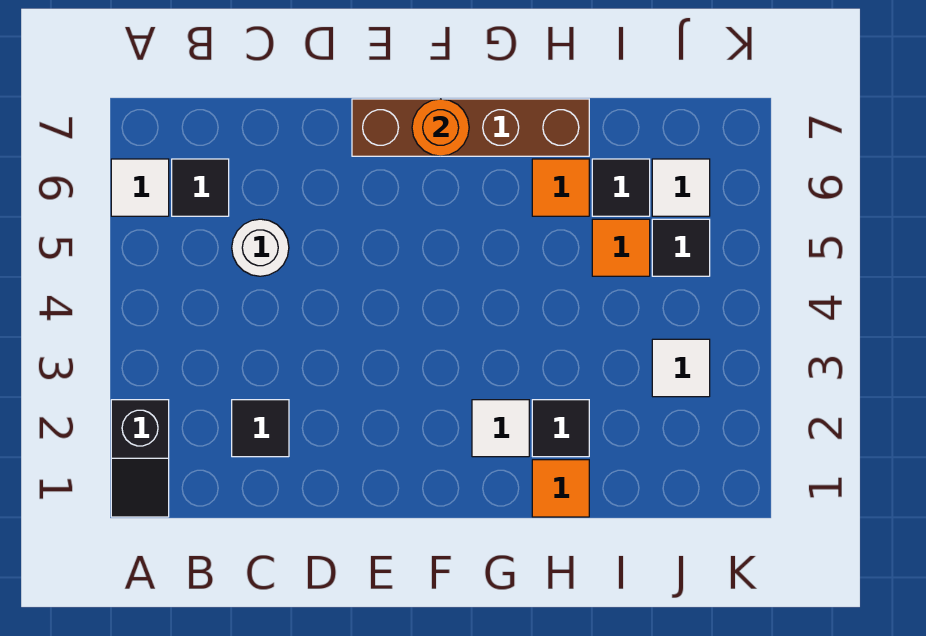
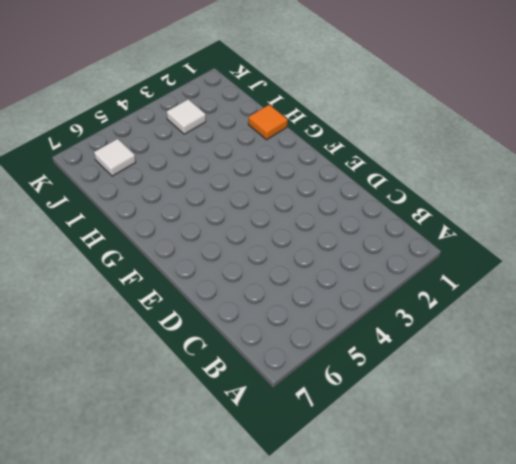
none -> black 1x2 slope [111,400,169,517]
none -> white 1x1 tile [111,159,169,216]
none -> black 1x1 tile [172,159,229,216]

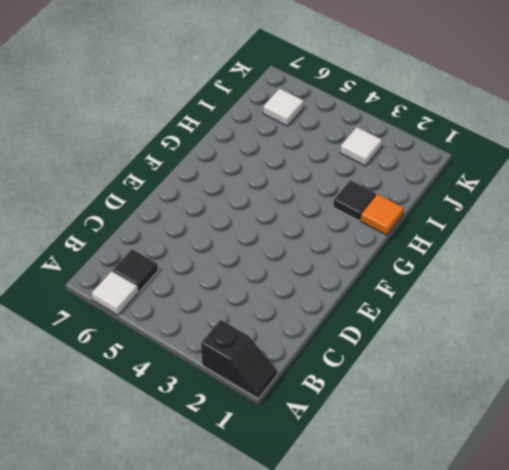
none -> black 1x1 tile [232,400,289,457]
none -> white 1x1 round brick [232,219,289,276]
none -> brown 1x4 brick [352,99,589,156]

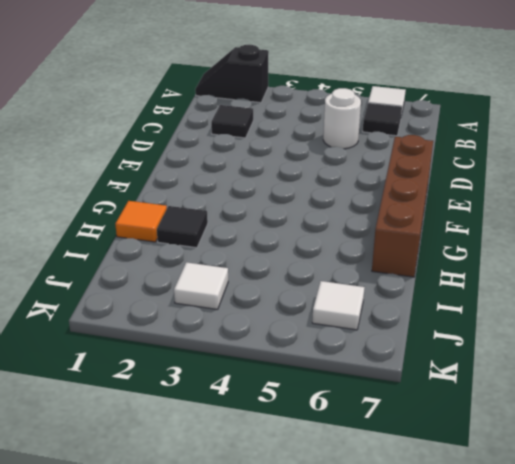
none -> white 1x1 tile [472,400,529,457]
none -> orange 1x1 tile [532,159,589,216]
none -> orange 1x1 tile [592,219,650,276]

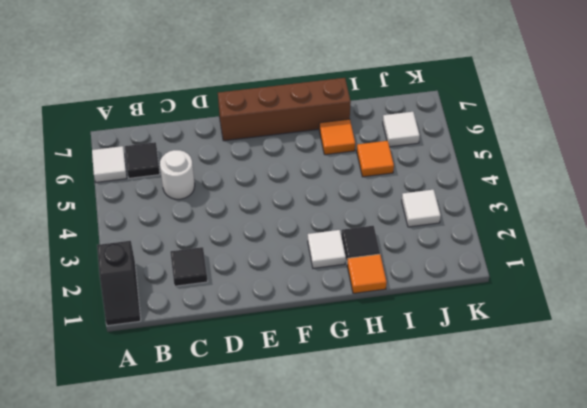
none -> black 1x1 tile [592,159,650,216]
none -> black 1x1 tile [652,219,710,276]
none -> orange 1x1 round brick [412,99,469,156]

